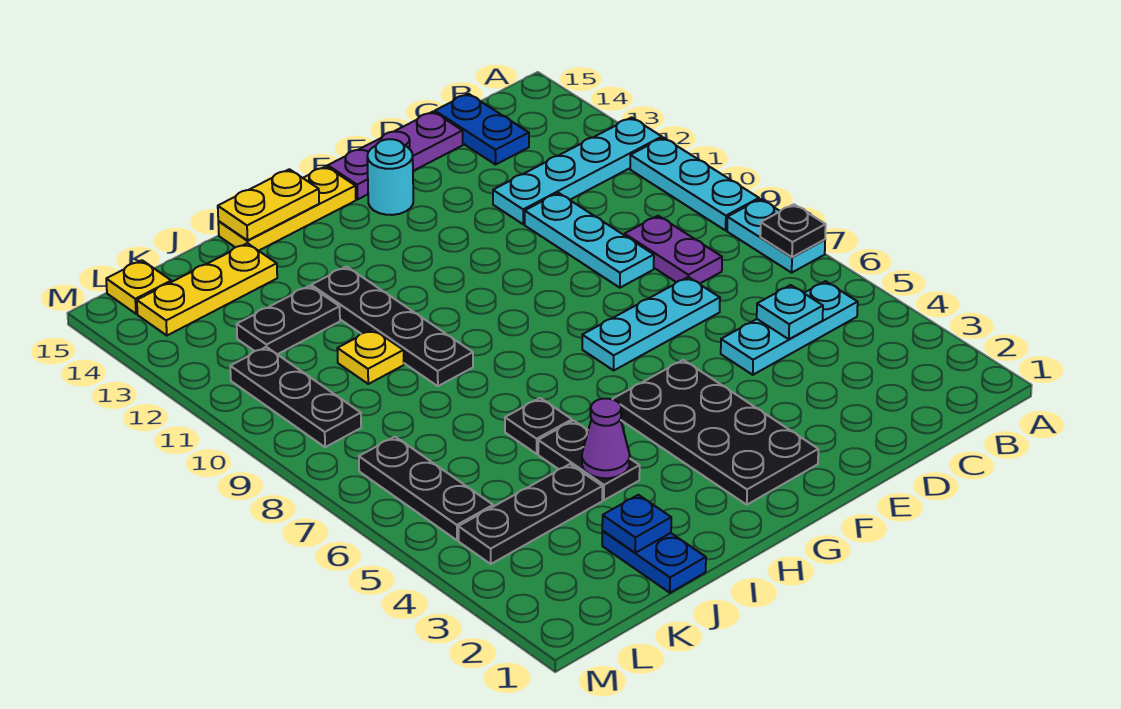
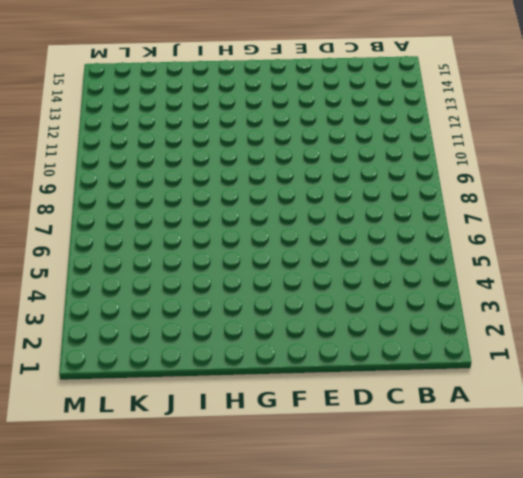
none -> cyan 1x2 plate [727,199,825,273]
none -> cyan 1x3 plate [630,138,759,230]
none -> cyan 1x4 plate [493,117,662,224]

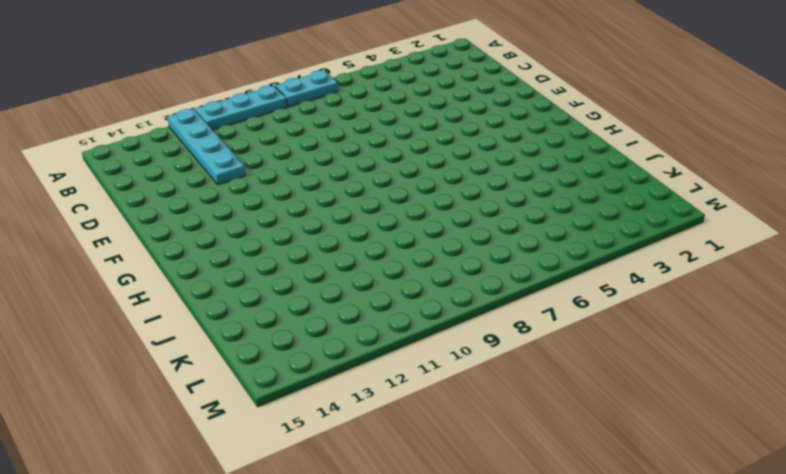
none -> cyan 1x3 plate [721,281,858,375]
none -> purple 1x2 plate [625,216,722,284]
none -> blue 1x2 plate [435,94,529,165]

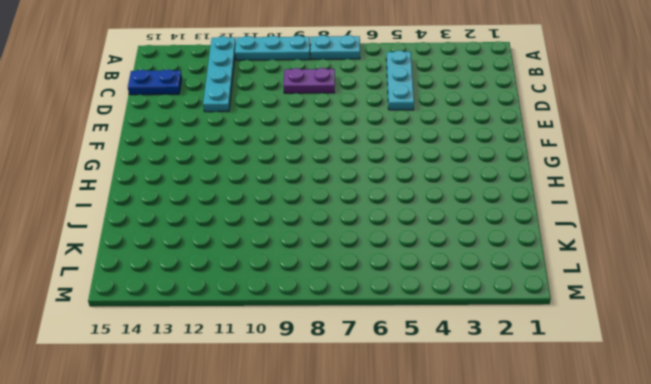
none -> cyan 1x3 plate [582,277,720,370]
none -> cyan 1x3 plate [525,193,654,288]
none -> purple 1x3 plate [328,112,463,199]

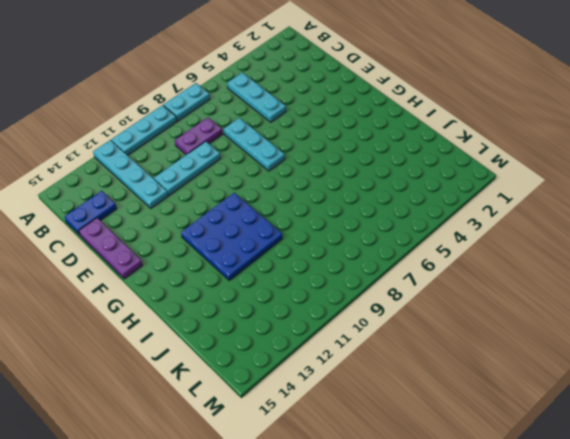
blue 3x3 plate [181,193,282,280] -> black 1x4 plate [311,267,473,386]
none -> black 2x4 plate [613,360,818,505]
none -> cyan 1x1 round brick [367,139,413,215]
none -> yellow 1x3 plate [218,166,356,251]

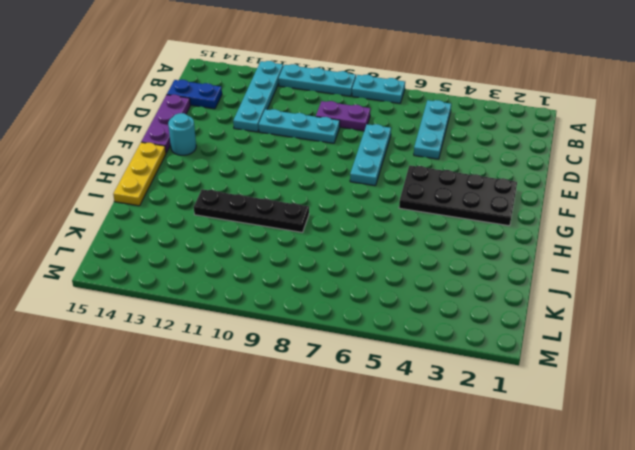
none -> black 1x2 plate [538,421,640,500]
none -> black 1x1 plate [505,398,572,454]
none -> blue 1x2 plate [602,531,706,593]

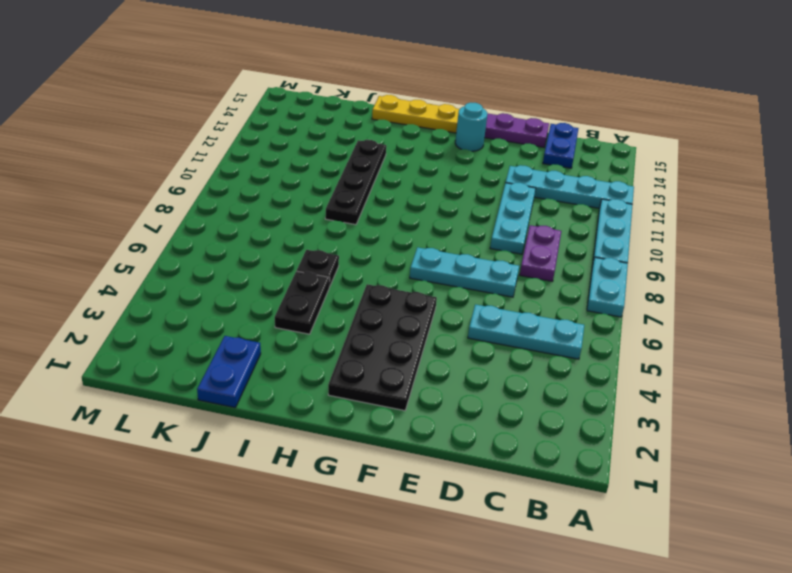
none -> black 1x3 plate [458,464,602,564]
none -> yellow 1x1 plate [337,329,404,384]
none -> black 1x2 plate [237,286,340,354]

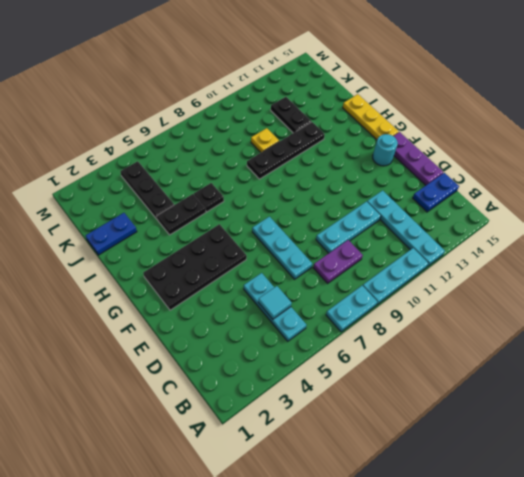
cyan 1x1 tile [258,286,292,319] -> cyan 1x1 plate [757,285,823,339]
none -> yellow 1x3 plate [137,243,277,336]
none -> black 1x3 plate [359,437,493,540]
none -> black 1x3 plate [230,347,361,447]

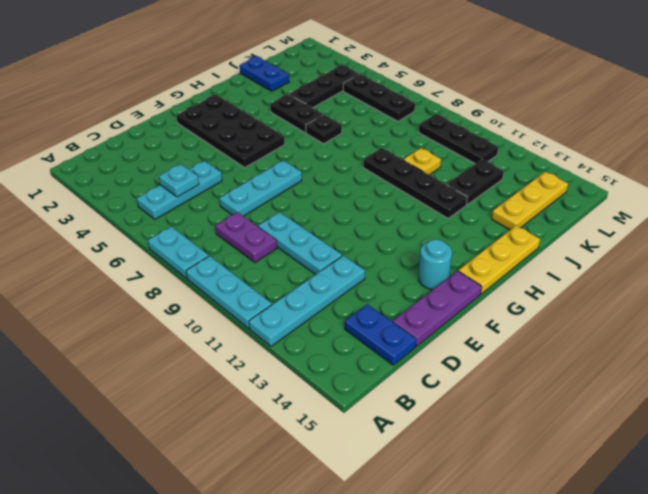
none -> yellow 1x1 plate [106,260,171,314]
none -> black 1x1 plate [760,204,826,257]
none -> yellow 1x2 plate [218,169,319,240]

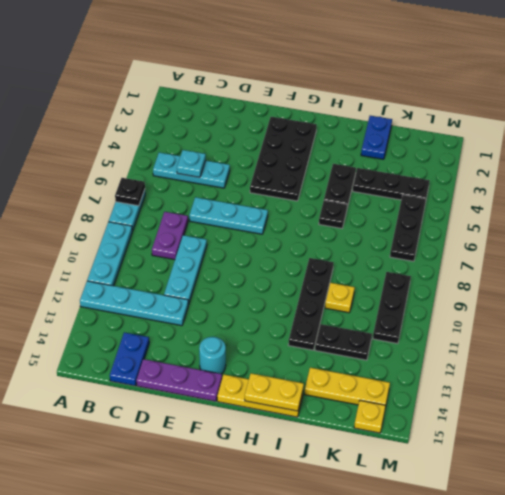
none -> purple 1x1 cone [582,399,630,478]
none -> blue 1x1 plate [602,495,671,553]

